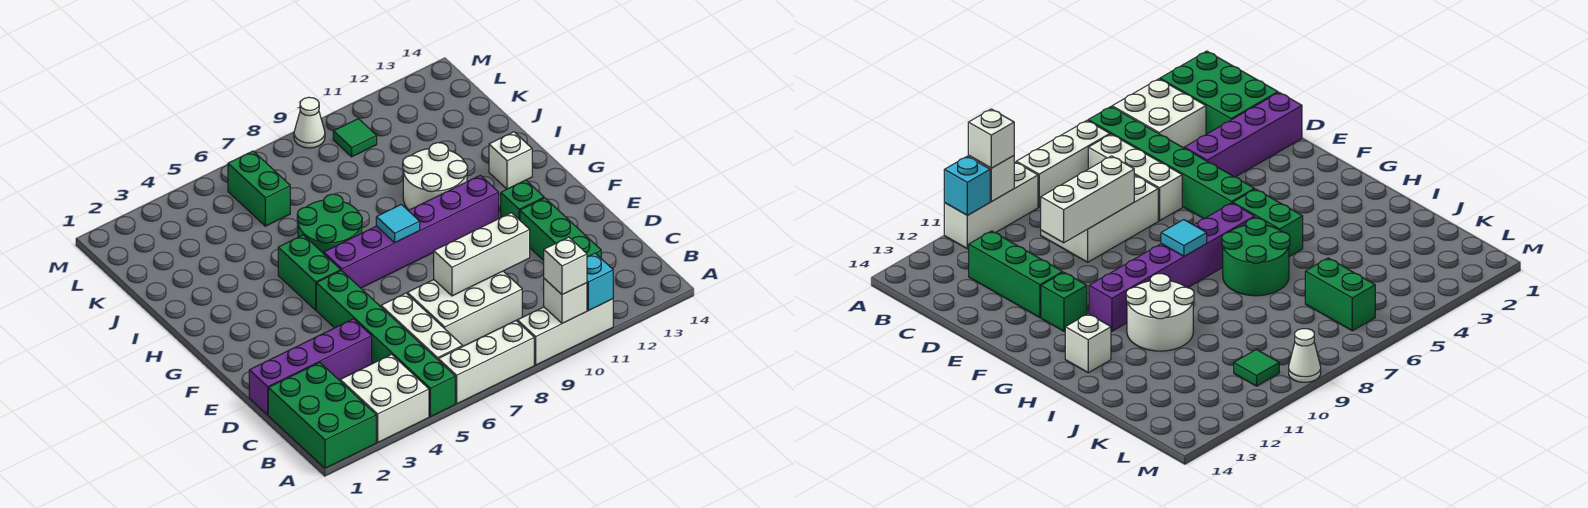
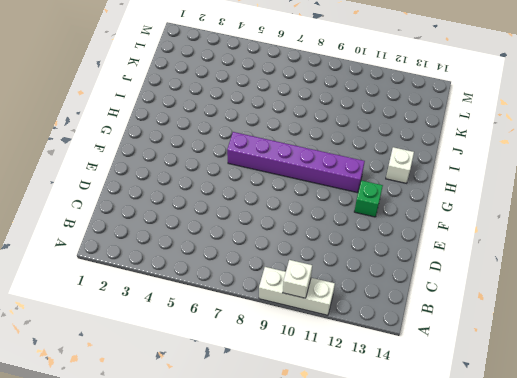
none -> green 2x3 brick [268,363,376,468]
none -> white 2x2 brick [340,354,429,442]
none -> green 1x6 brick [316,271,455,417]

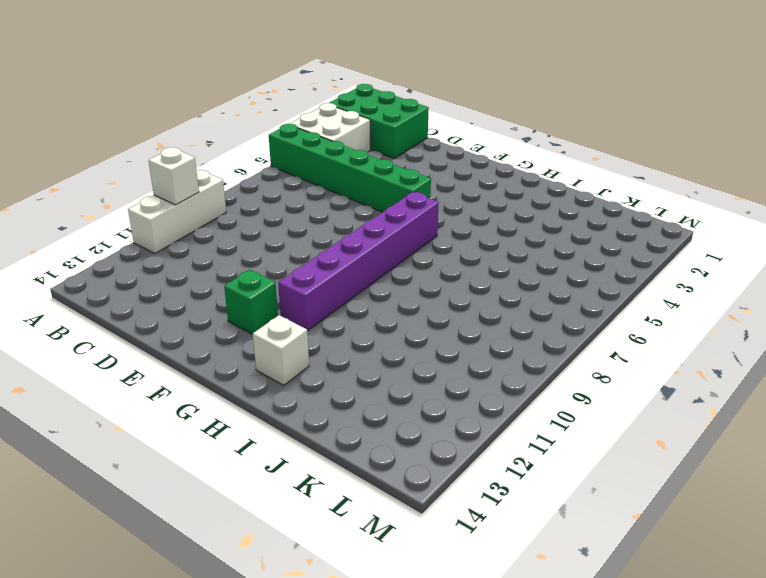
none -> white 1x3 brick [438,321,534,404]
none -> white 1x3 brick [381,293,463,359]
none -> white 2x3 brick [407,271,522,346]

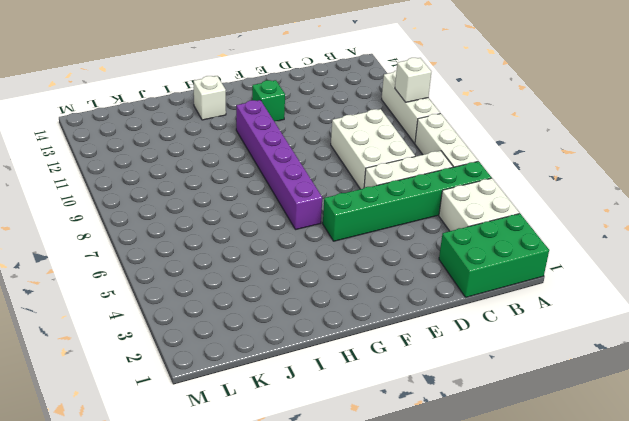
none -> green 1x3 brick [520,198,601,261]
none -> purple 1x4 brick [249,319,372,415]
none -> green 1x2 brick [278,235,341,310]

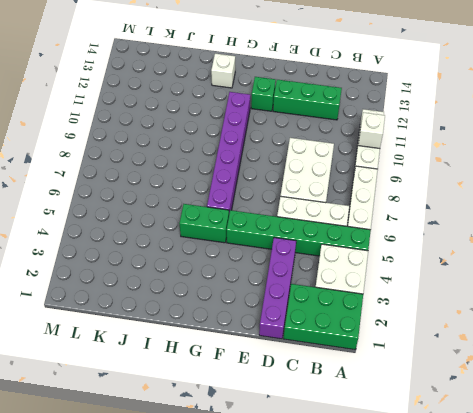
none -> green 2x2 round brick [297,194,362,254]
none -> white 2x2 round brick [403,143,468,210]
none -> green 1x2 brick [228,151,290,226]

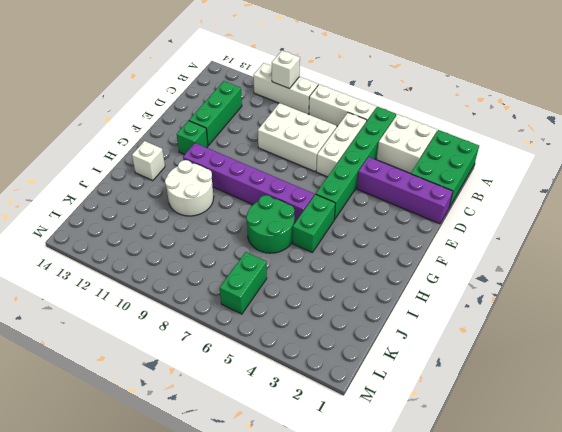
none -> green 1x1 tile [333,119,377,157]
none -> white 1x1 cone [294,97,325,148]
none -> cyan 1x1 brick [587,253,613,311]

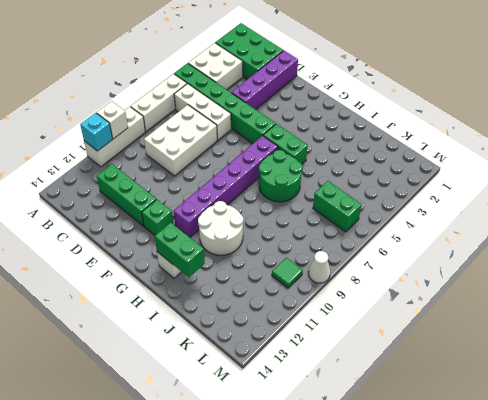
green 1x2 brick [155,222,205,277] -> none
none -> white 1x3 brick [434,213,530,296]
none -> cyan 1x1 tile [376,204,420,242]
none -> white 1x1 brick [544,237,587,295]

